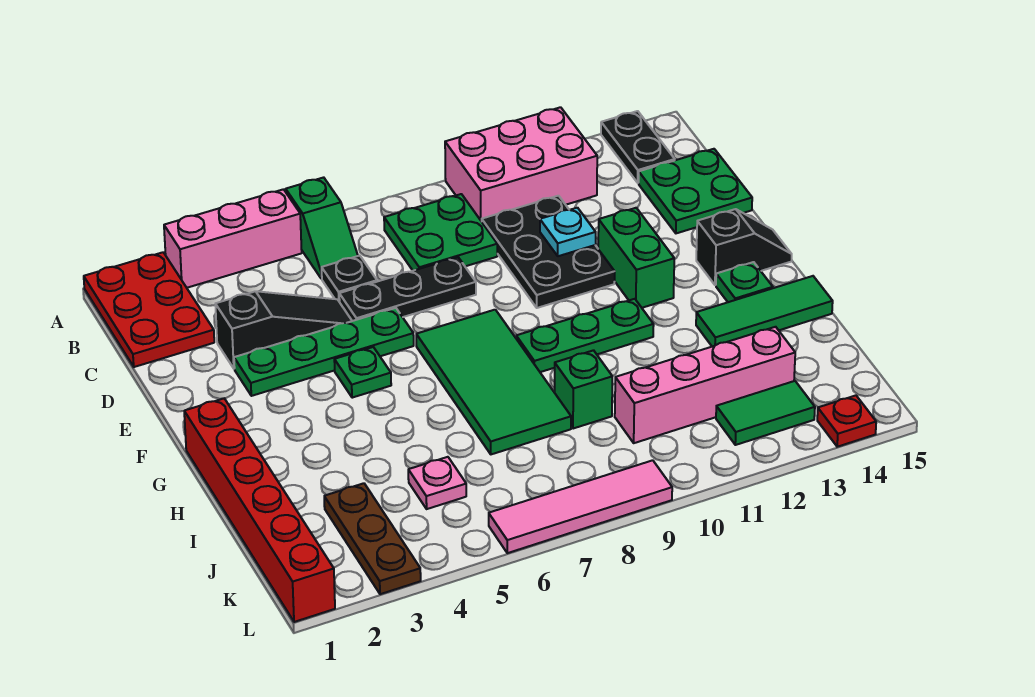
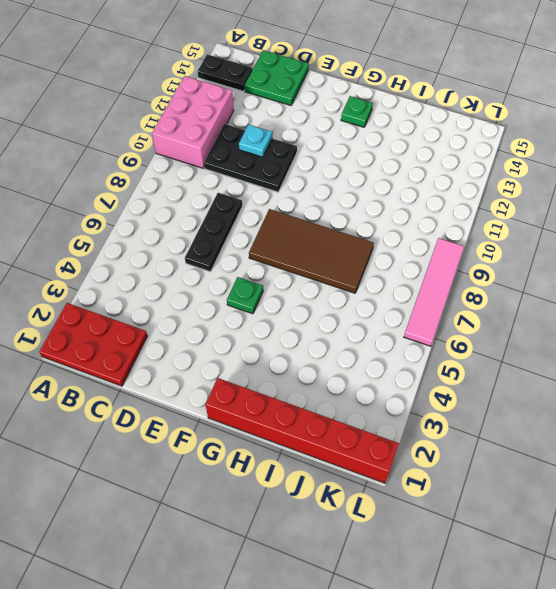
brown 2x4 tile [249,209,374,293] -> green 2x4 tile [416,310,571,454]
none -> pink 1x3 brick [164,189,302,288]
none -> green 1x2 slope [286,177,358,279]
none -> green 2x2 plate [384,194,497,271]

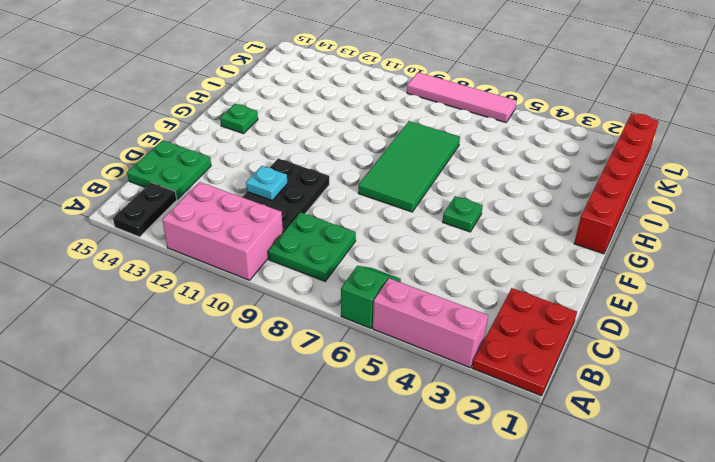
none -> black 1x1 plate [322,256,377,302]
none -> black 1x3 slope [215,291,352,369]
none -> black 1x3 plate [339,257,476,321]

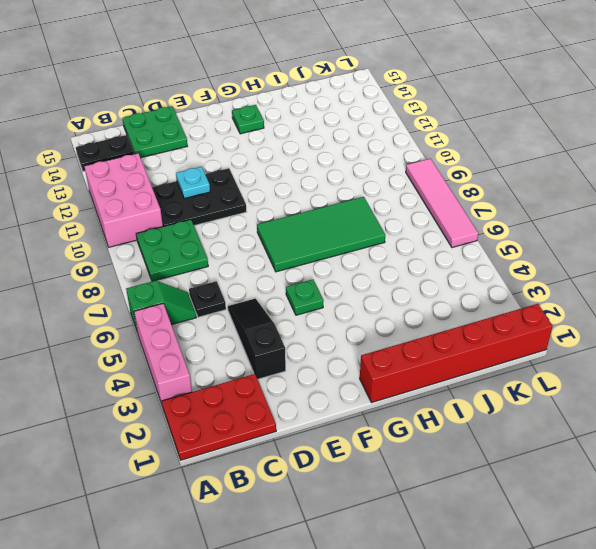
none -> black 1x3 plate [339,257,476,321]
none -> green 1x4 plate [234,308,414,396]
none -> green 1x2 brick [598,208,674,308]

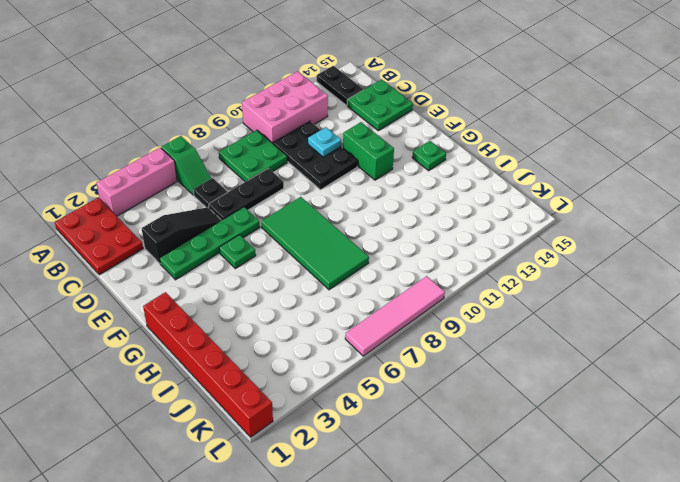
none -> black 1x2 slope [696,209,792,285]
none -> green 1x3 plate [516,299,654,372]
none -> green 1x3 tile [696,276,833,347]

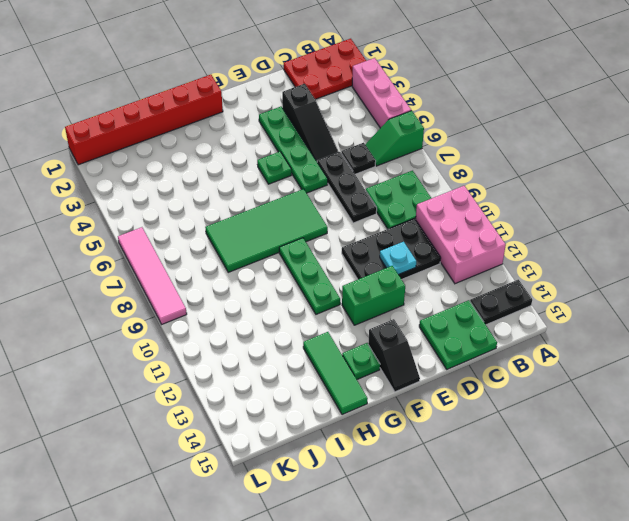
none -> green 1x1 brick [555,350,612,429]
none -> brown 1x3 plate [324,483,421,594]
none -> pink 1x1 plate [408,457,466,509]

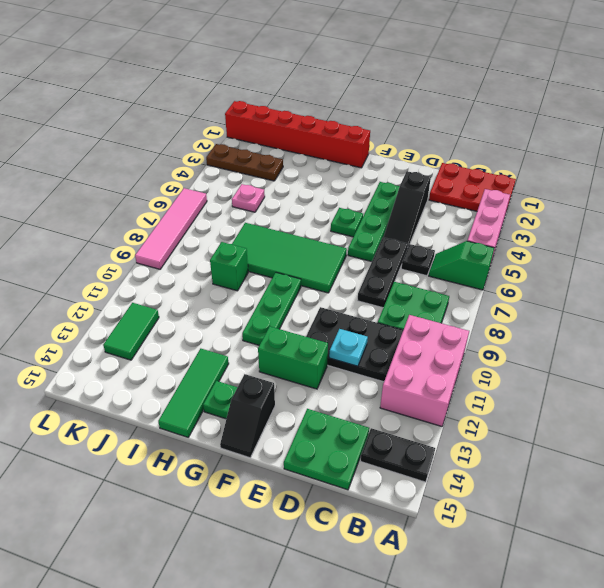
none -> pink 1x4 brick [615,327,795,443]
none -> red 1x1 plate [817,395,876,447]

